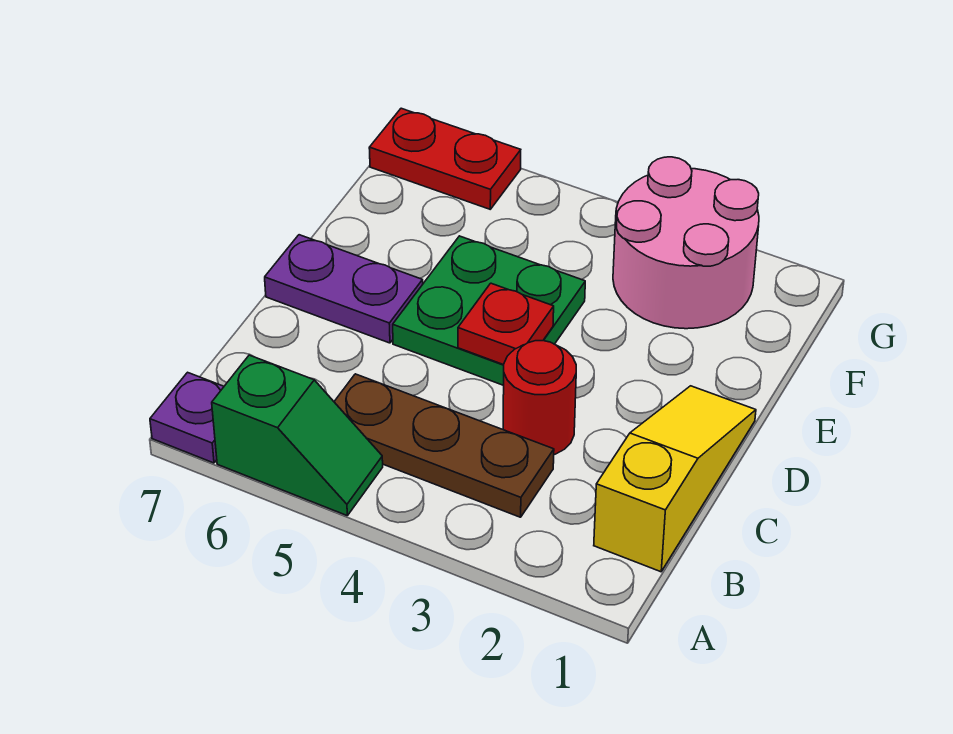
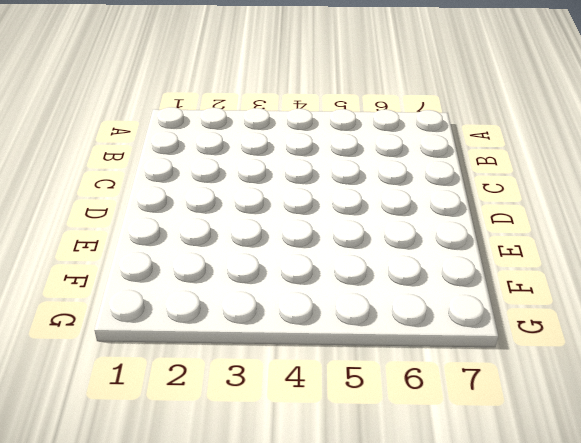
none -> green 1x2 slope [212,355,383,515]
none -> purple 1x1 plate [150,372,224,463]

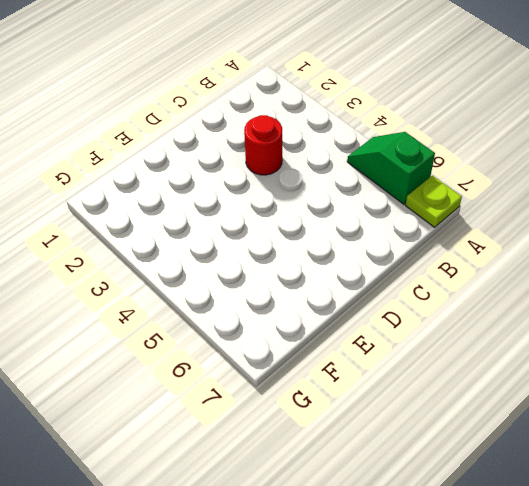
lime 1x1 plate [405,175,462,227] -> purple 1x1 plate [150,372,224,463]
none -> yellow 1x3 slope [594,386,756,572]
none -> brown 1x3 plate [334,374,554,517]

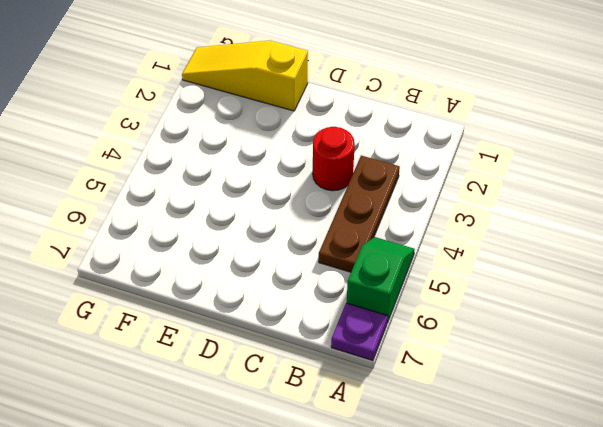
yellow 1x3 slope [182,41,308,111] -> yellow 1x3 slope moved to [594,386,756,572]
none -> green 2x2 plate [393,236,585,385]
none -> purple 1x2 plate [265,235,423,343]

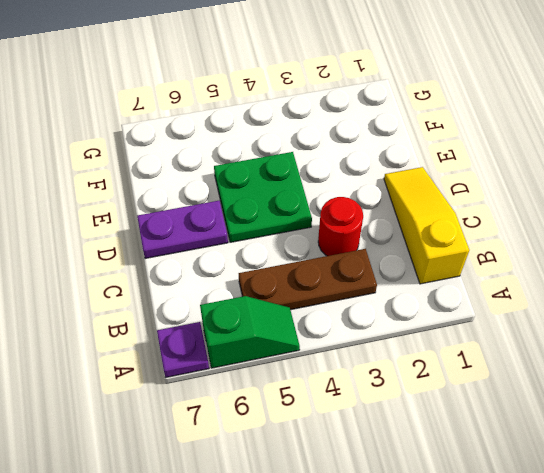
none -> pink 2x2 round brick [613,157,759,329]
none -> red 1x2 plate [369,108,521,209]

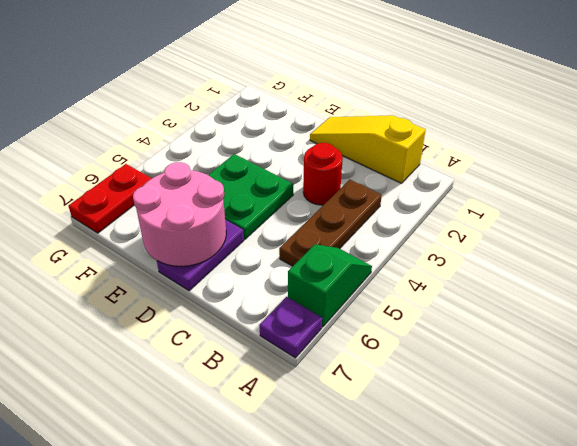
pink 2x2 round brick [133,162,226,266] -> pink 2x2 round brick moved to [613,157,759,329]
none -> red 1x1 plate [458,283,554,365]

